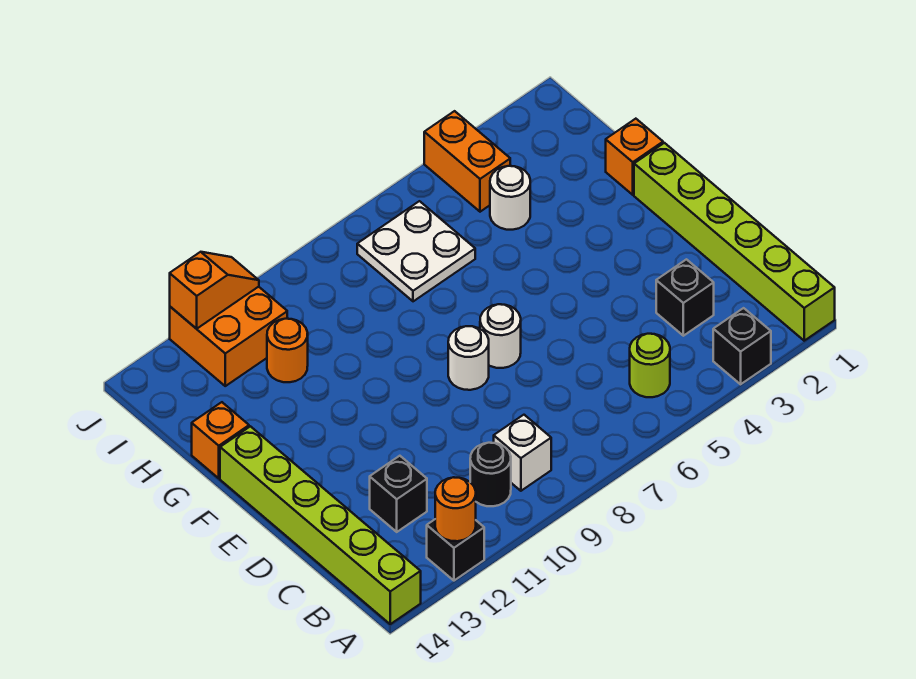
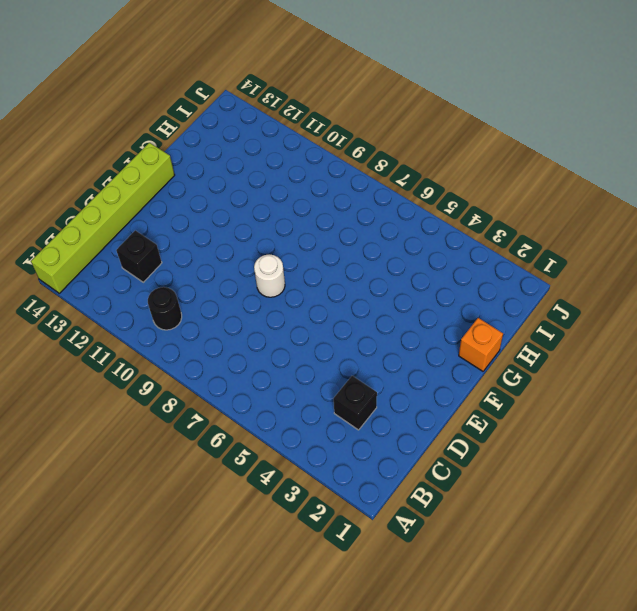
none -> lime 1x6 brick [634,143,835,341]
none -> black 1x1 brick [713,308,771,384]
none -> black 1x1 brick [427,520,484,581]

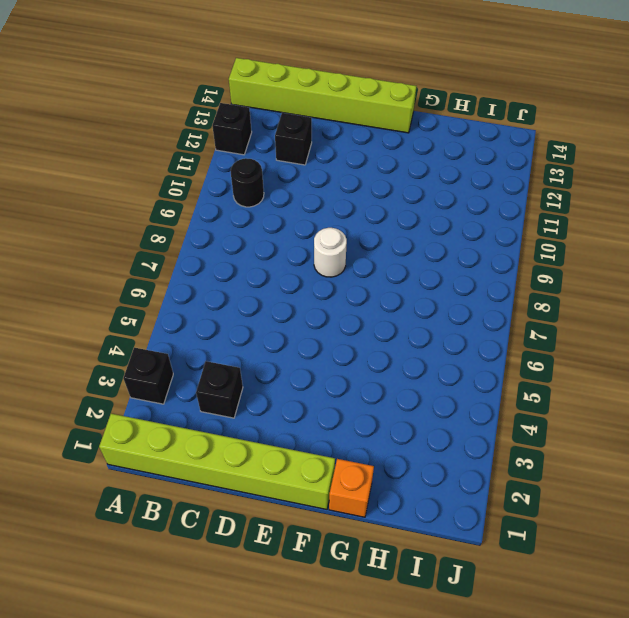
none -> lime 1x1 round brick [630,334,670,397]
none -> white 1x1 brick [494,415,551,491]
none -> white 1x1 round brick [480,304,521,368]

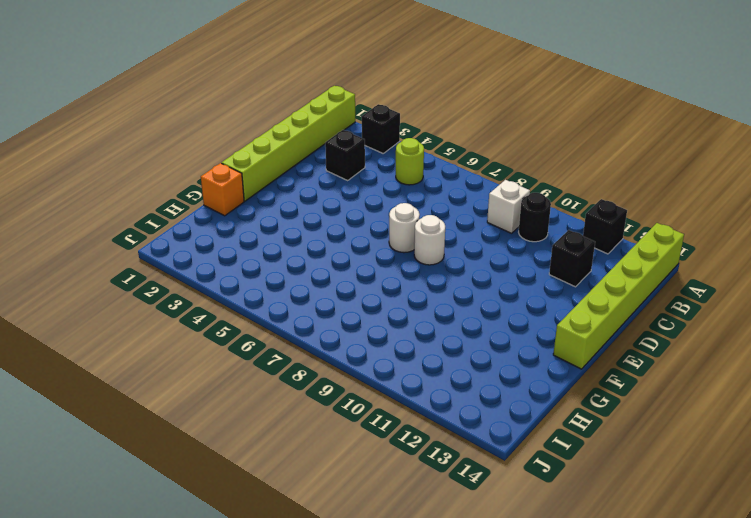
none -> orange 1x1 brick [192,402,249,478]
none -> white 1x1 round brick [490,166,530,230]
none -> white 2x2 plate [357,201,475,301]

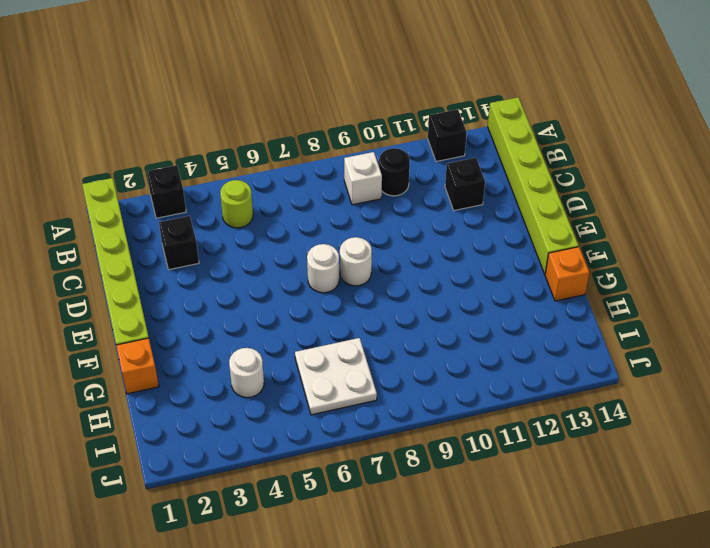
none -> orange 1x1 round brick [267,319,308,382]
none -> orange 1x2 brick [424,111,510,212]
none -> orange 2x2 brick [170,287,287,386]

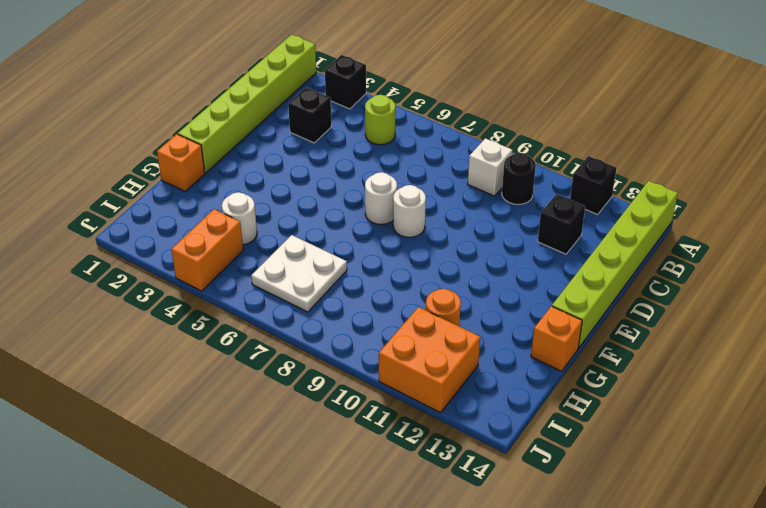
none -> orange 1x1 round brick [435,477,476,541]
none -> orange 1x2 slope [170,252,259,329]

